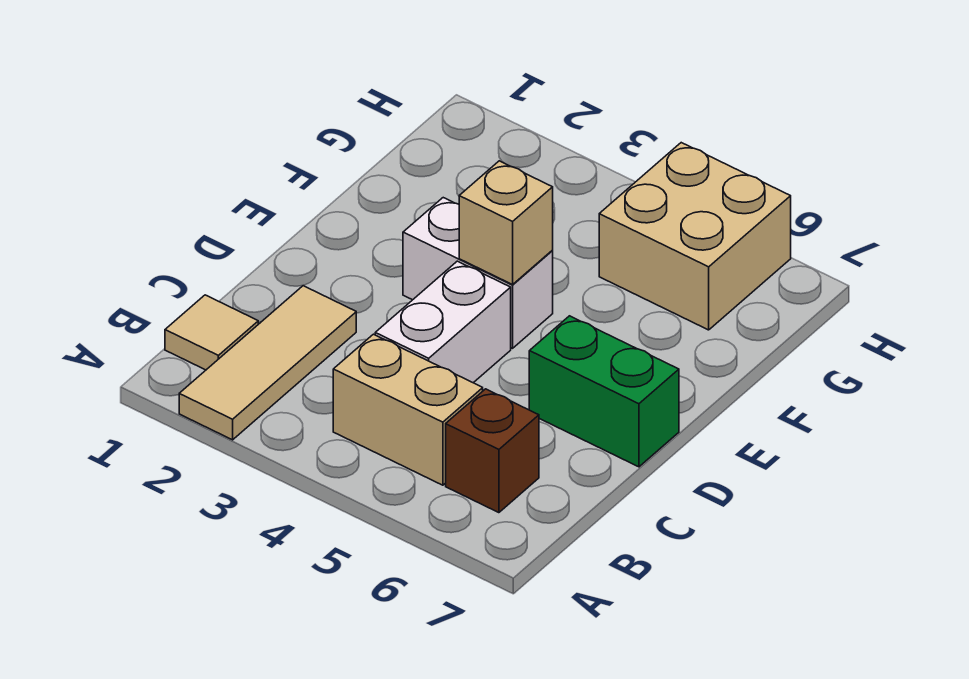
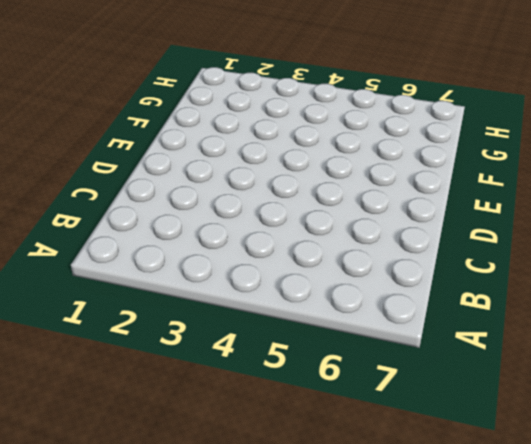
none -> tan 1x3 tile [179,286,356,440]
none -> tan 1x1 tile [165,295,258,370]

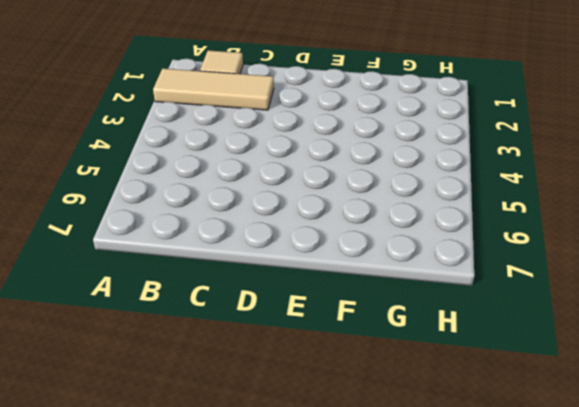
none -> tan 1x2 brick [333,334,483,485]
none -> brown 1x1 brick [446,389,539,513]

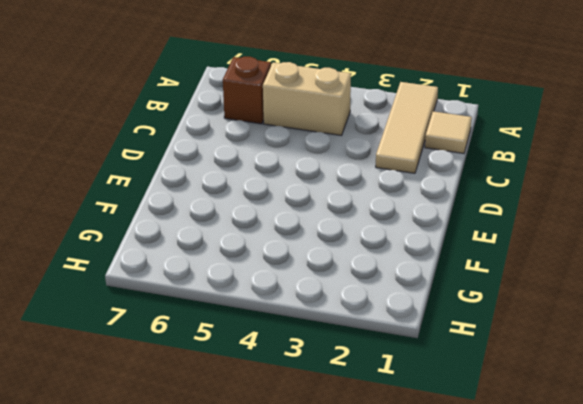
none -> white 1x2 brick [375,261,511,383]
none -> green 1x2 brick [529,316,679,467]

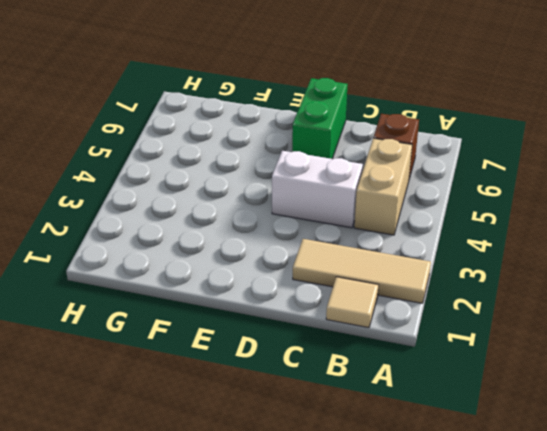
none -> white 1x2 brick [403,198,553,348]
none -> tan 2x2 brick [599,143,791,330]

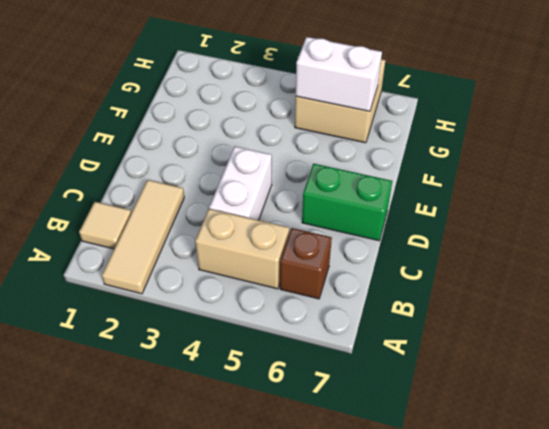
white 1x2 brick [296,37,382,111] -> white 1x2 brick moved to [403,198,553,348]
none -> tan 1x1 brick [459,161,553,285]

